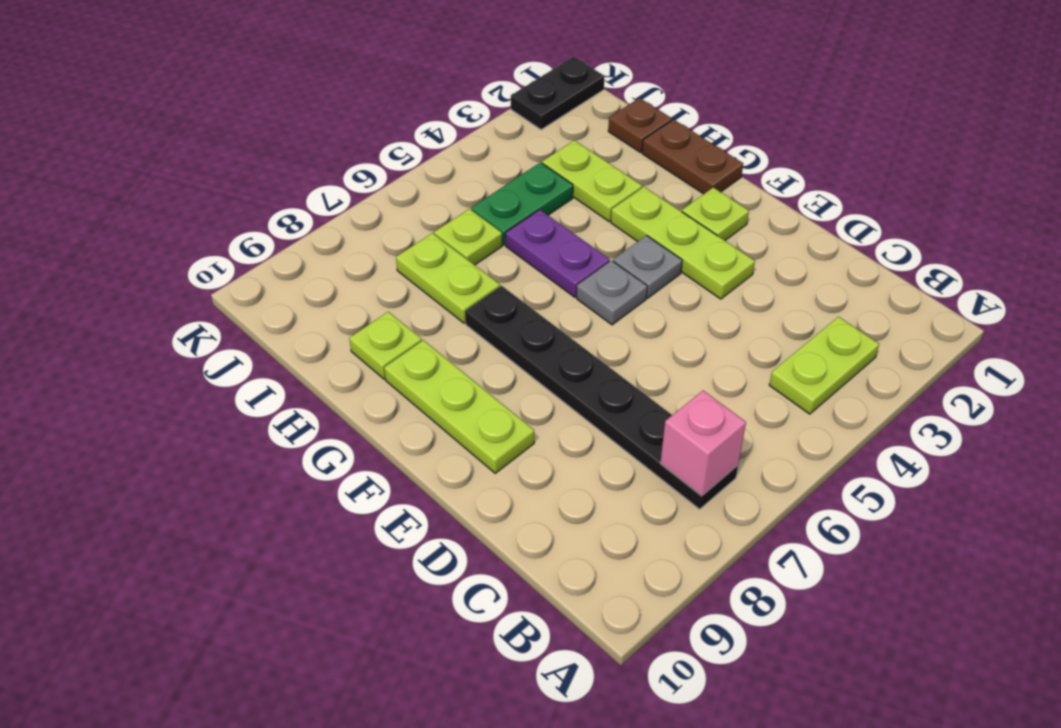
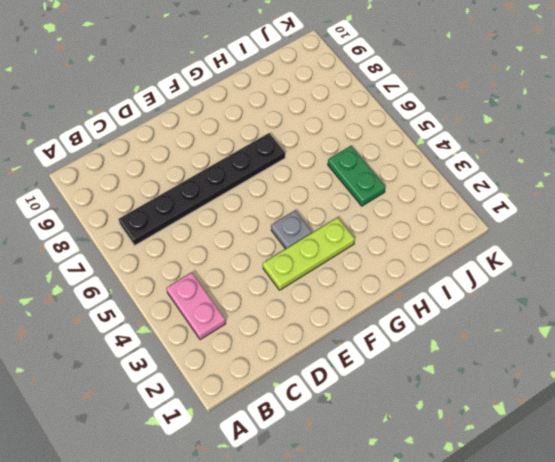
pink 1x2 plate [166,273,226,340] -> lime 1x2 plate [769,317,879,414]
none -> lime 1x3 plate [384,340,534,473]
none -> lime 1x1 plate [682,187,749,240]
none -> grey 1x1 plate [577,261,647,325]

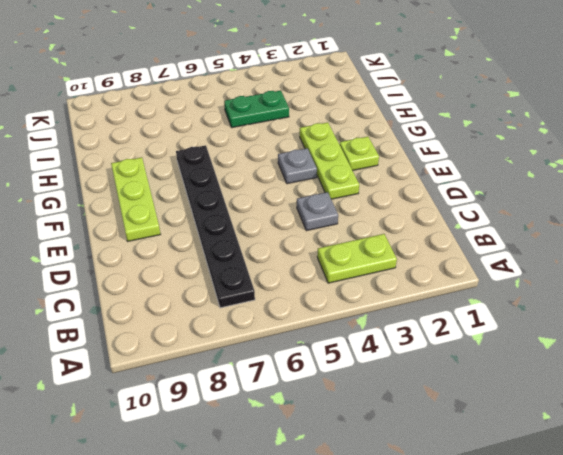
grey 1x1 plate [297,192,338,231] -> grey 1x1 plate moved to [577,261,647,325]
none -> brown 1x2 plate [642,119,743,194]
none -> purple 1x2 plate [505,210,610,297]
none -> lime 1x2 plate [542,140,642,221]

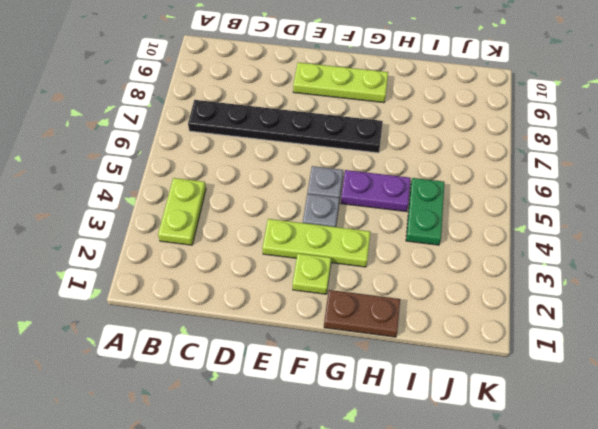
none -> lime 1x2 plate [542,140,642,221]
none -> lime 1x2 plate [396,233,500,323]
none -> lime 1x1 plate [349,312,422,379]

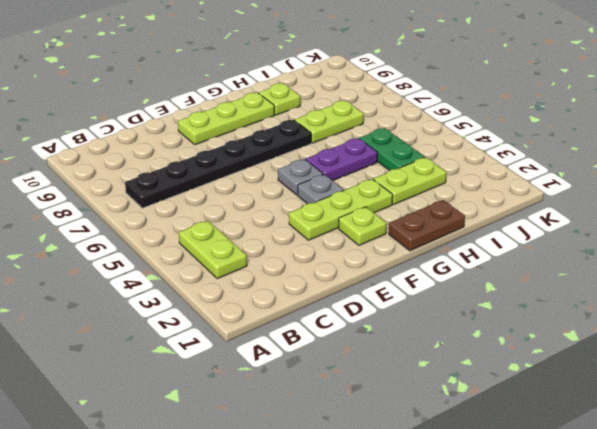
none -> brown 1x1 plate [608,98,672,152]
none -> lime 1x1 plate [434,209,502,265]
none -> black 1x2 plate [511,57,605,130]

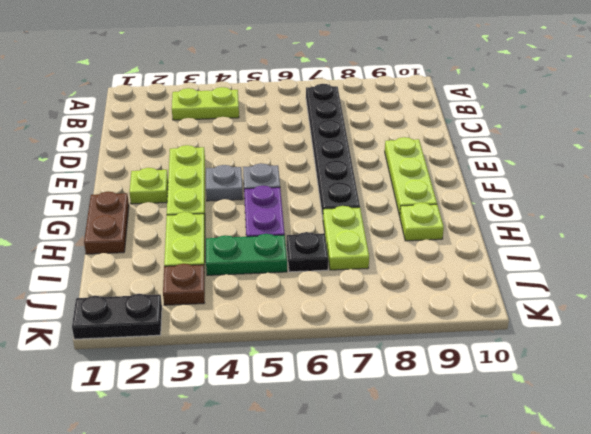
black 1x1 plate [287,232,328,272] -> lime 1x1 plate [434,209,502,265]
brown 1x1 plate [163,264,205,305] -> brown 1x1 plate moved to [608,98,672,152]
none -> pink 1x1 brick [660,391,746,496]

